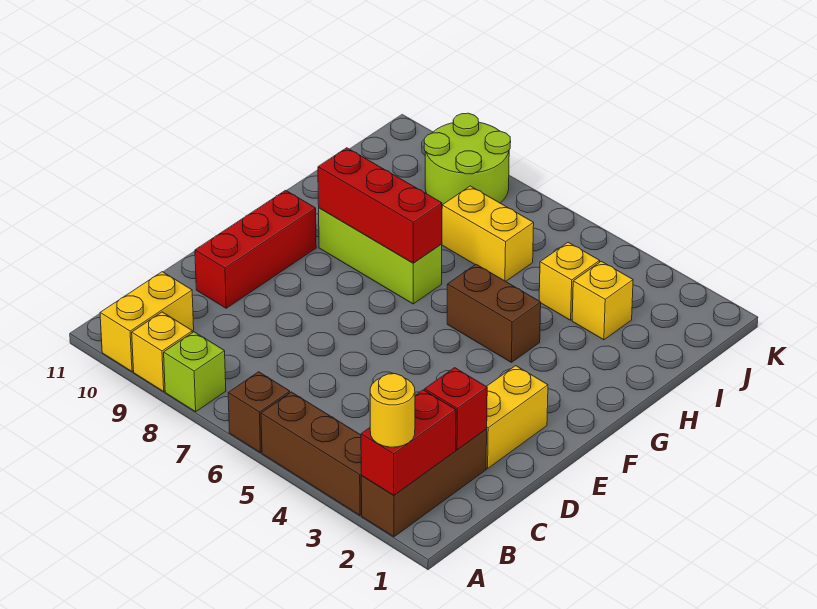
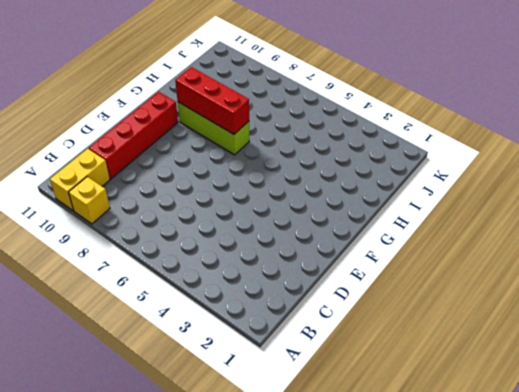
red 1x4 brick [89,92,178,179] -> red 1x3 brick [195,190,316,308]
none -> brown 1x3 brick [361,429,487,537]
none -> brown 1x3 brick [261,392,362,515]
none -> brown 1x1 brick [228,372,290,453]

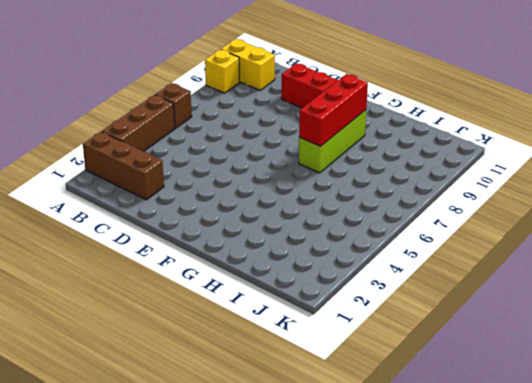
none -> lime 1x1 brick [164,332,226,412]
none -> yellow 1x2 brick [486,366,548,468]
none -> brown 1x2 brick [447,264,541,362]

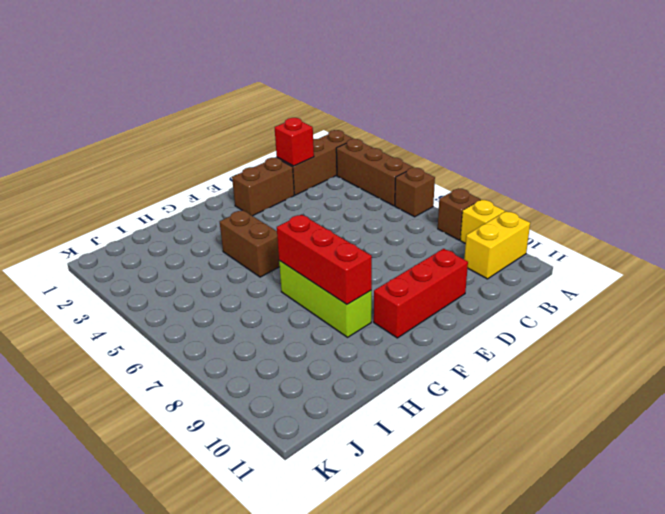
brown 1x1 brick [438,189,480,240] -> lime 1x1 brick [164,332,226,412]
brown 1x2 brick [232,158,294,216] -> yellow 1x2 brick [486,366,548,468]
none -> yellow 1x1 brick [572,261,633,340]
none -> yellow 1x1 brick [539,242,600,320]
none -> yellow 1x2 brick [442,186,534,281]

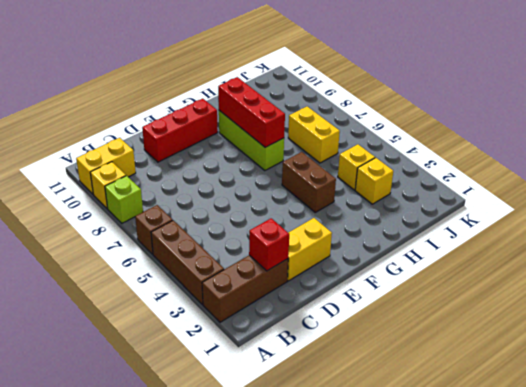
none -> lime 2x2 round brick [424,113,511,205]
none -> red 1x2 brick [361,390,456,495]
none -> yellow 1x1 round brick [370,374,415,447]

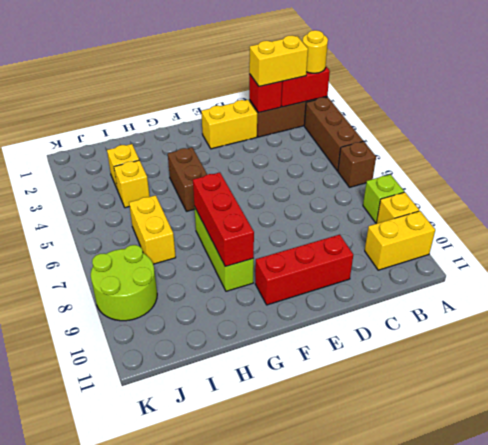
yellow 1x2 brick [249,36,308,87] -> none

